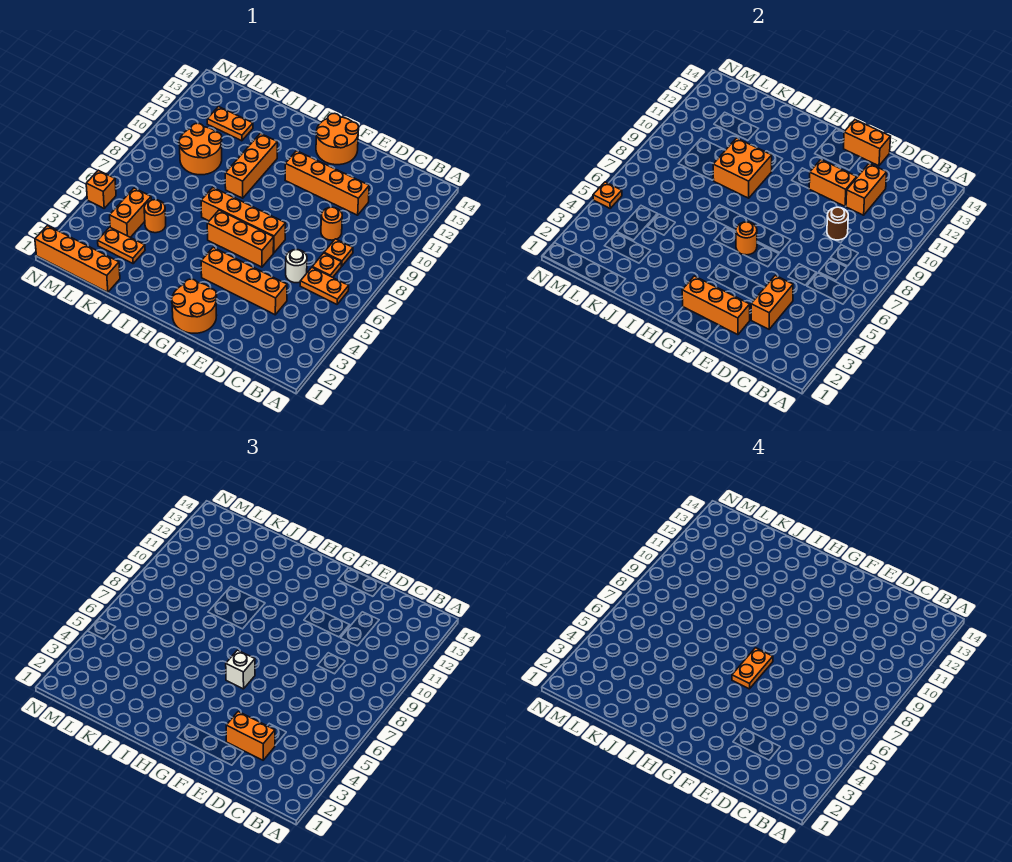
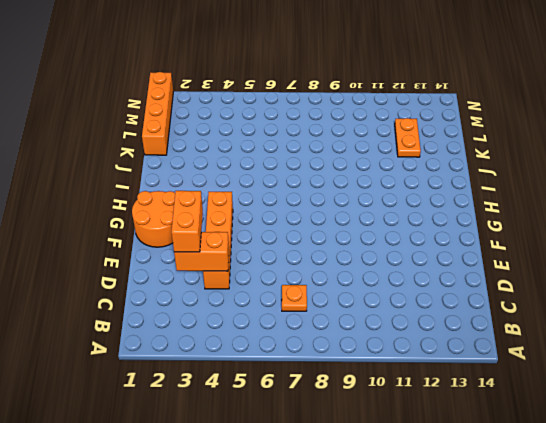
none -> orange 1x2 plate [300,268,349,304]
none -> orange 1x1 plate [324,239,353,266]
none -> white 1x1 round brick [286,250,307,283]
none -> orange 1x1 round brick [321,207,342,240]

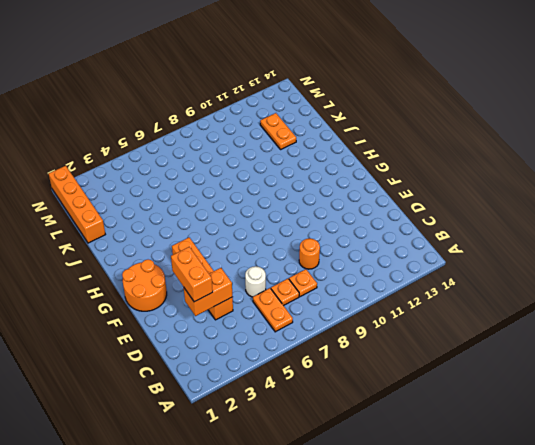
none -> orange 1x4 brick [285,151,369,215]
none -> orange 1x3 brick [207,210,274,267]
none -> orange 1x4 brick [201,188,286,253]
none -> orange 2x2 round brick [316,113,359,165]

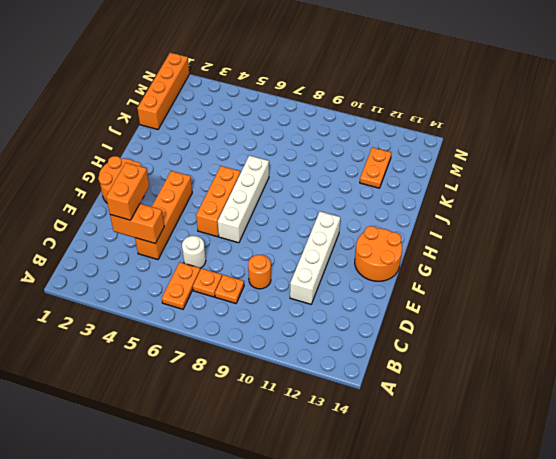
white 1x4 brick [290,211,340,304] -> orange 1x4 brick [285,151,369,215]
white 1x4 brick [218,155,269,243] -> orange 1x4 brick [201,188,286,253]
none -> orange 1x3 brick [225,133,277,198]
none -> orange 1x2 plate [98,227,145,263]
none -> orange 1x1 round brick [144,200,166,233]
none -> orange 2x2 round brick [179,123,222,175]

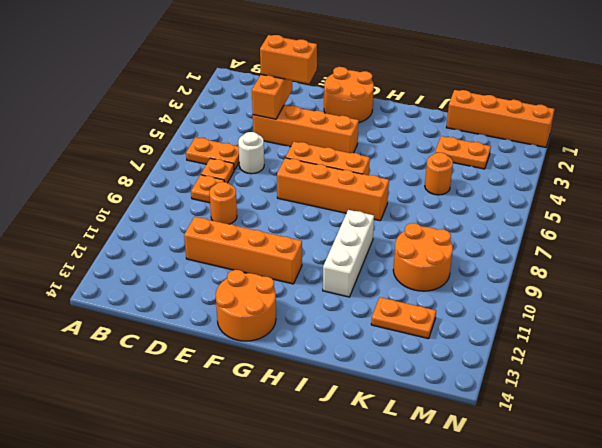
white 1x3 brick [323,210,374,297] -> orange 1x3 brick [225,133,277,198]
none -> orange 1x2 brick [110,188,151,237]
none -> orange 1x1 brick [86,170,116,208]
none -> brown 1x1 round brick [827,207,848,240]
none -> orange 1x2 brick [846,163,887,215]

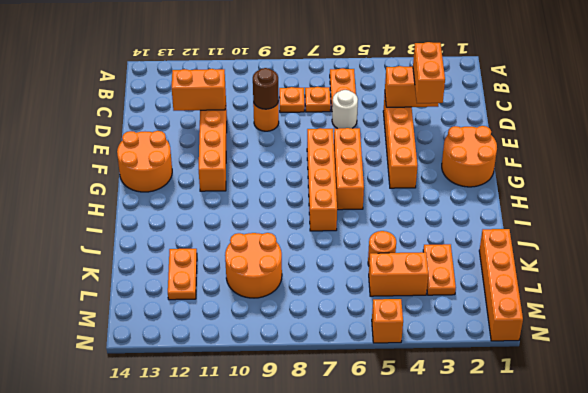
none -> orange 1x3 brick [225,133,277,198]
none -> orange 1x3 brick [682,276,750,335]
none -> orange 1x2 brick [809,160,857,206]
none -> orange 1x2 brick [844,120,891,166]

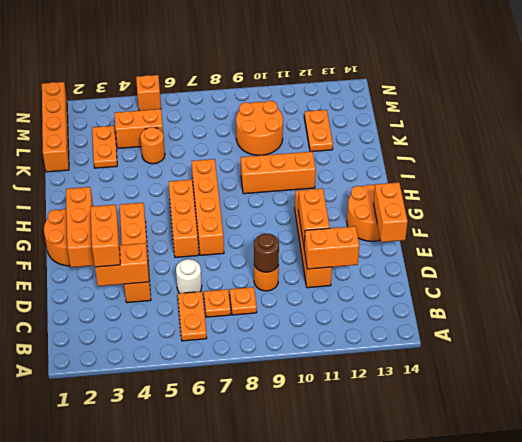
none -> orange 1x1 round brick [736,222,757,255]
none -> orange 2x2 brick [713,138,772,198]
none -> orange 1x1 plate [593,182,622,208]
none -> white 1x1 brick [226,650,255,689]

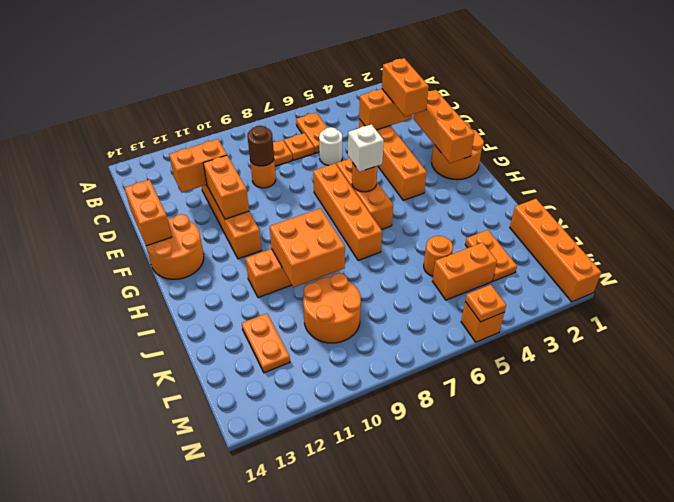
none -> orange 1x2 plate [732,648,773,689]

